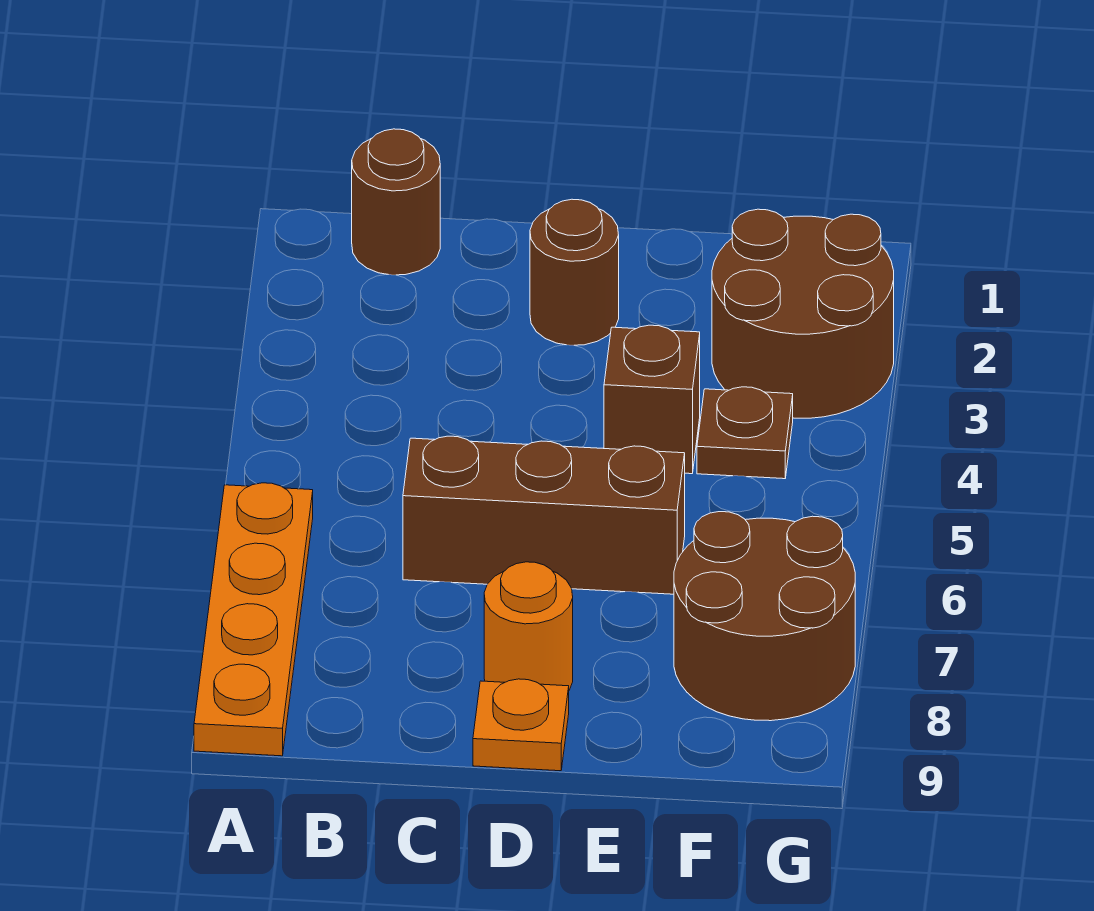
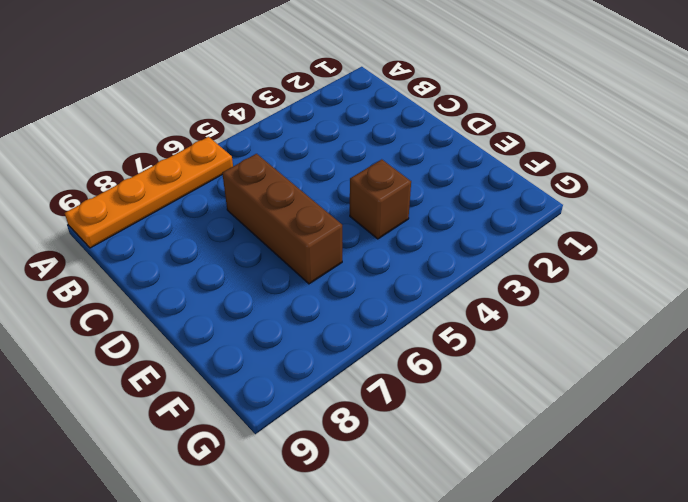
none -> brown 1x1 round brick [352,129,440,275]
none -> brown 1x1 round brick [530,199,619,345]

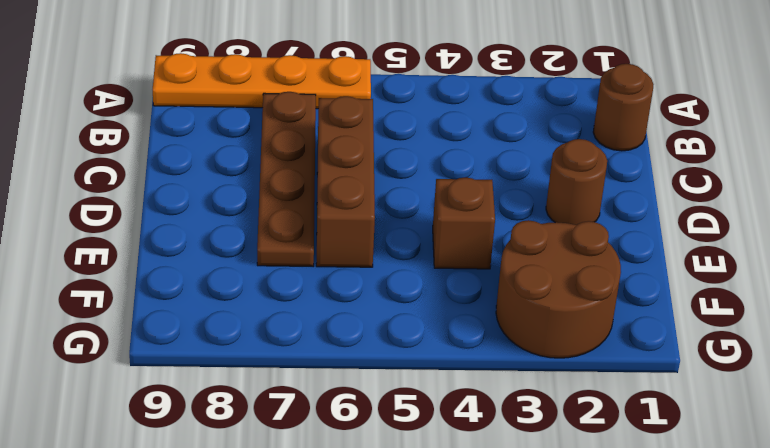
brown 1x4 plate [257,92,316,266] -> none
none -> orange 1x1 round brick [484,562,573,690]
none -> orange 1x1 plate [473,679,569,771]

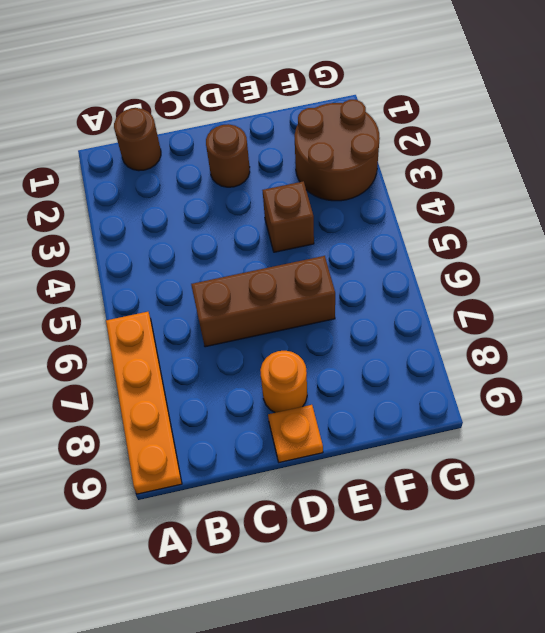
none -> brown 1x1 plate [697,387,793,479]
none -> brown 2x2 round brick [674,512,855,721]

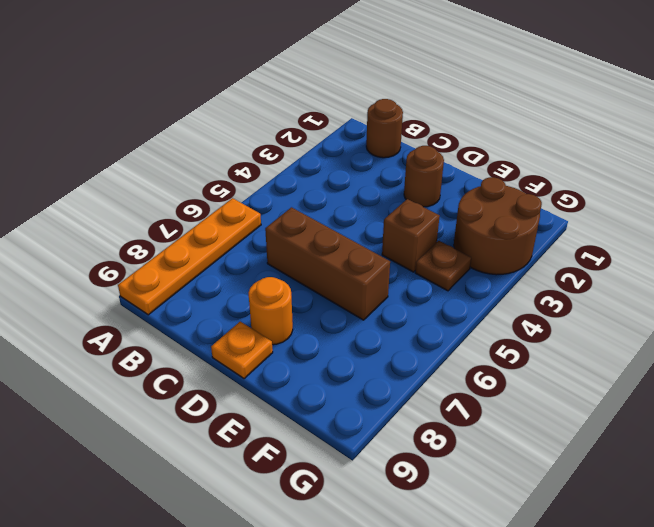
none -> brown 2x2 round brick [674,512,855,721]

